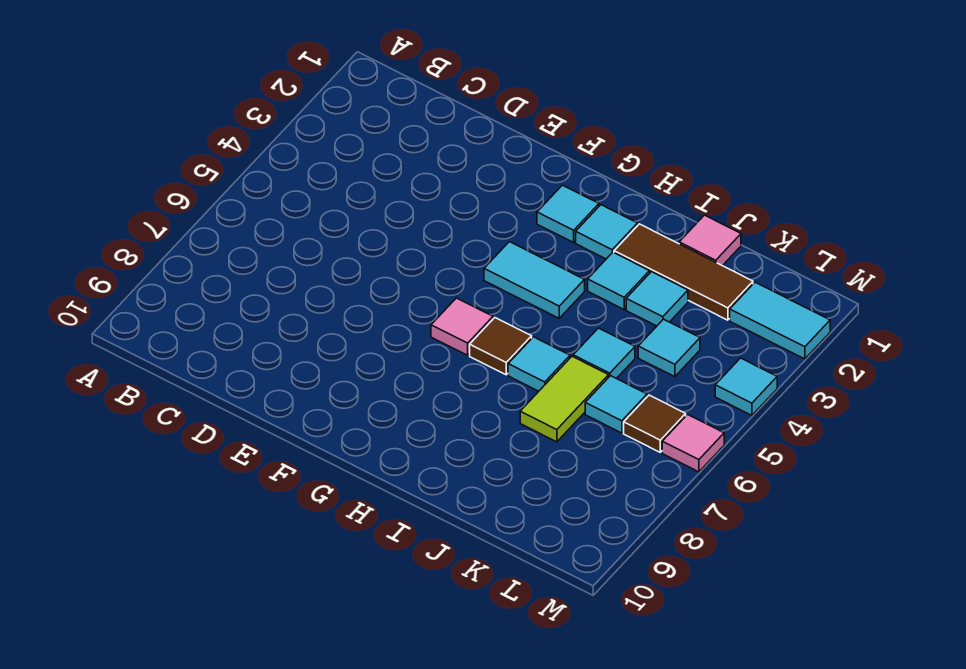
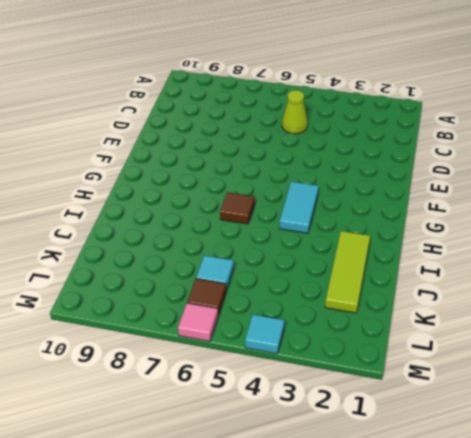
lime 1x1 cone [282,90,308,134] -> none
lime 1x3 tile [325,231,370,313] -> brown 1x3 tile [614,224,753,320]
none -> cyan 1x1 tile [537,185,599,242]
none -> pink 1x1 tile [431,298,493,355]
none -> cyan 1x1 tile [576,205,638,259]

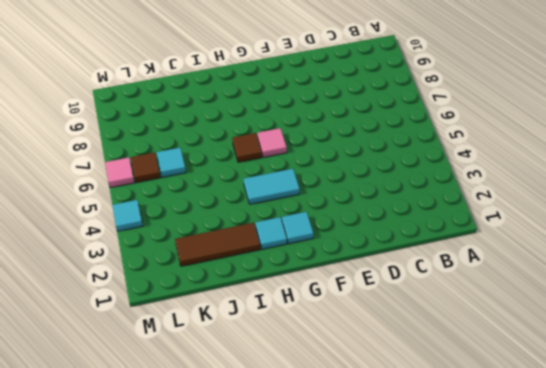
none -> cyan 1x1 tile [588,252,650,309]
none -> cyan 1x1 tile [508,337,570,391]
none -> pink 1x1 tile [679,215,741,266]

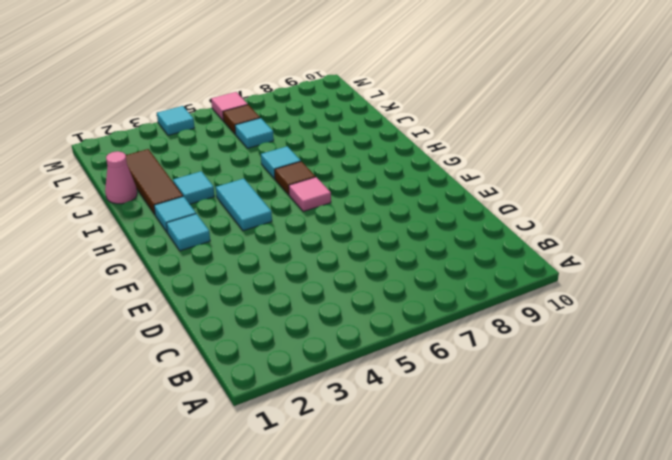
pink 1x1 cone [105,151,137,204] -> pink 1x1 tile [679,215,741,266]
none -> cyan 1x1 tile [626,272,688,326]
none -> cyan 1x1 tile [573,328,635,379]
none -> lime 1x2 tile [520,356,609,442]

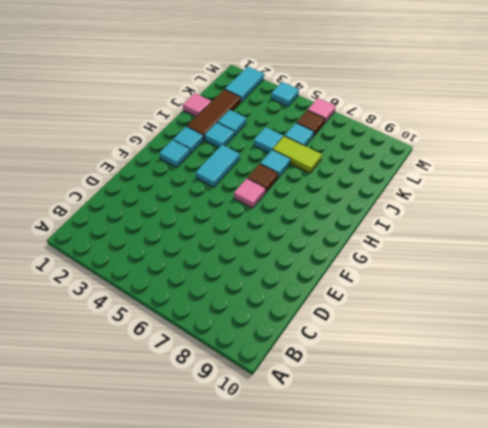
none -> cyan 1x1 tile [638,319,700,377]

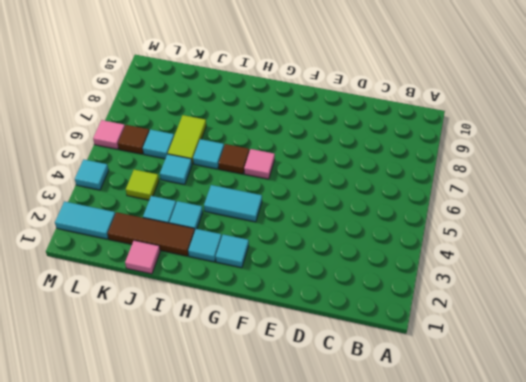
lime 1x1 tile [126,170,159,200] -> cyan 1x1 tile [638,319,700,377]

